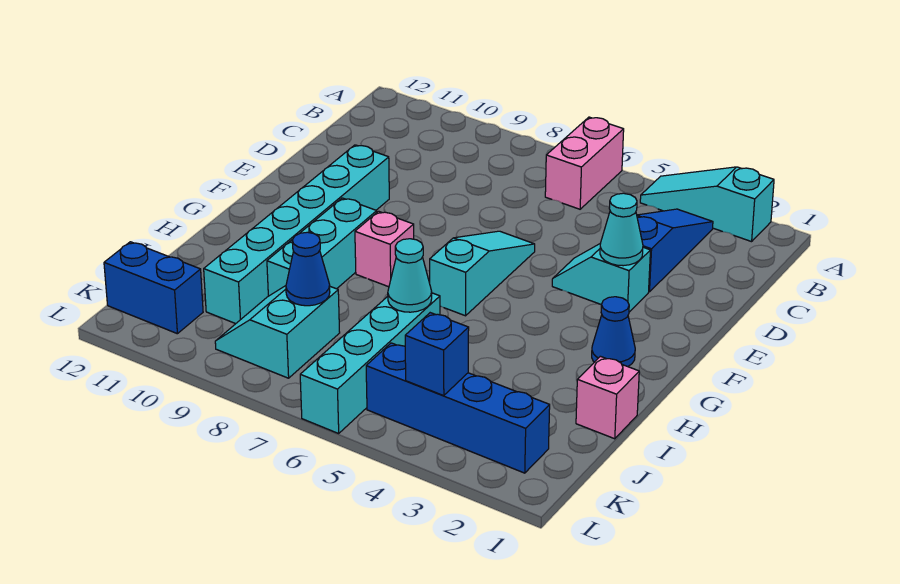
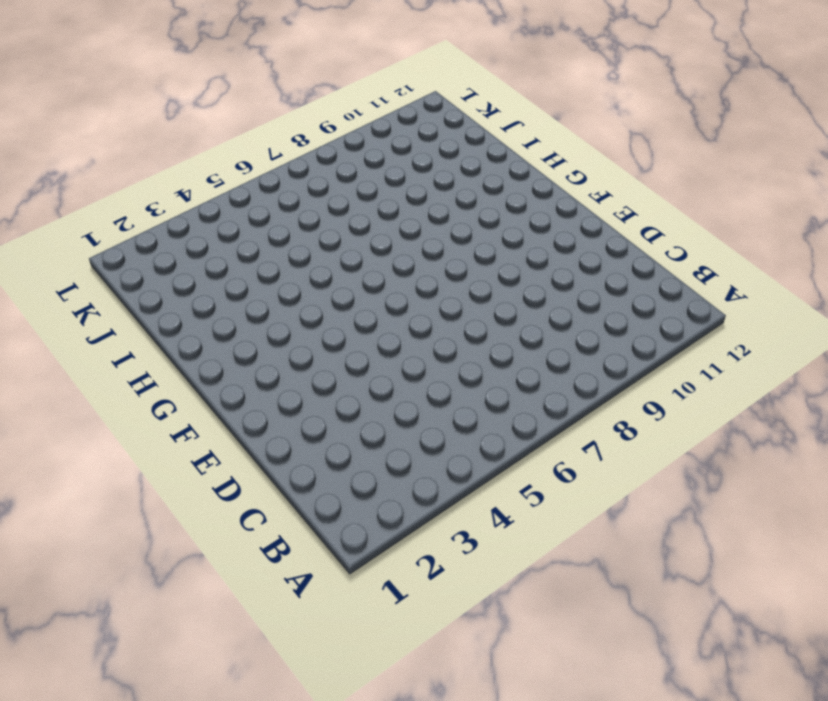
none -> cyan 1x3 slope [640,167,774,242]
none -> pink 1x2 brick [545,117,624,209]
none -> blue 1x3 slope [637,209,713,292]

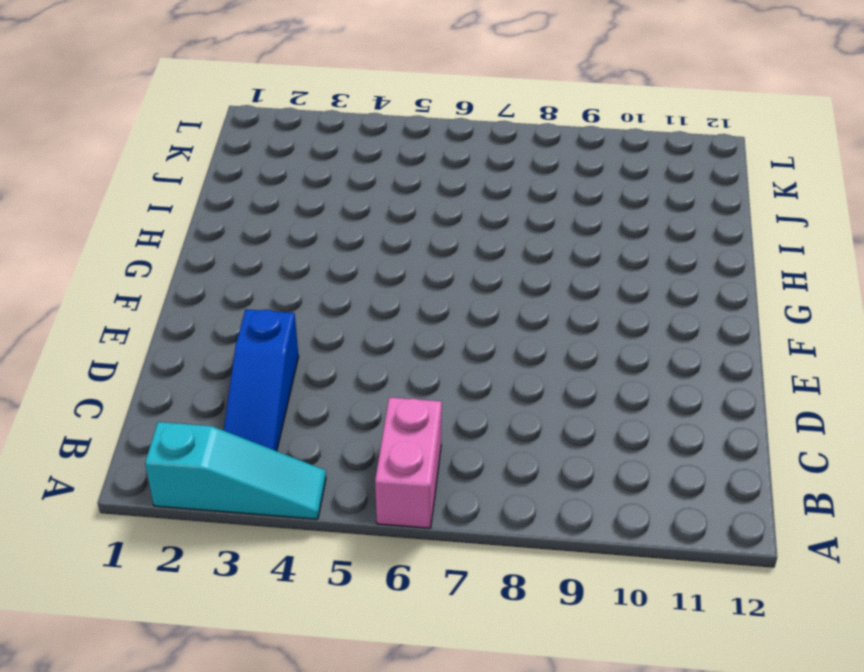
none -> cyan 1x2 slope [552,243,650,312]
none -> cyan 1x3 slope [430,231,535,316]
none -> cyan 1x6 brick [204,145,389,324]

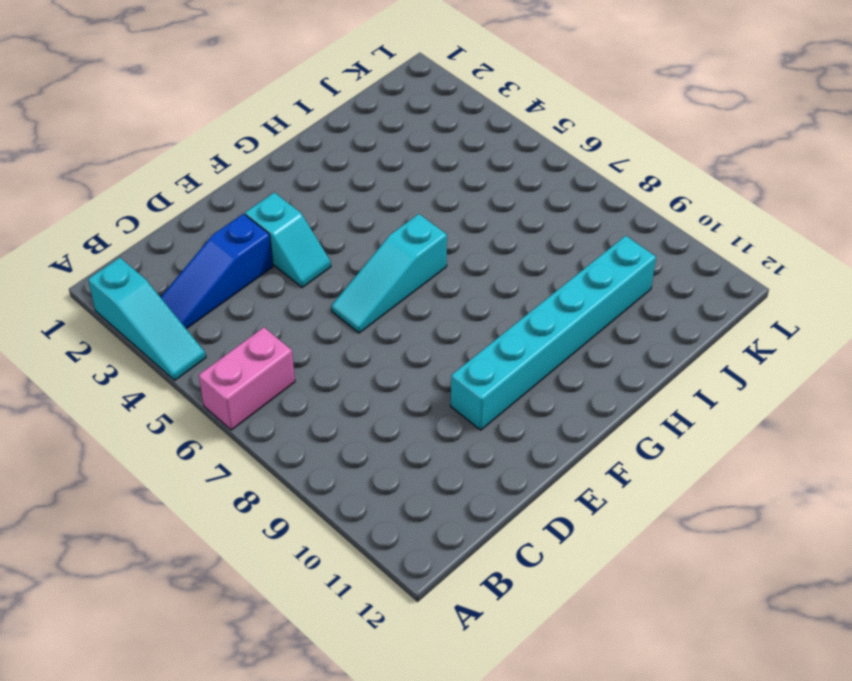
none -> blue 1x1 cone [592,297,635,367]
none -> pink 1x1 brick [355,211,414,287]
none -> cyan 1x3 brick [267,198,377,296]

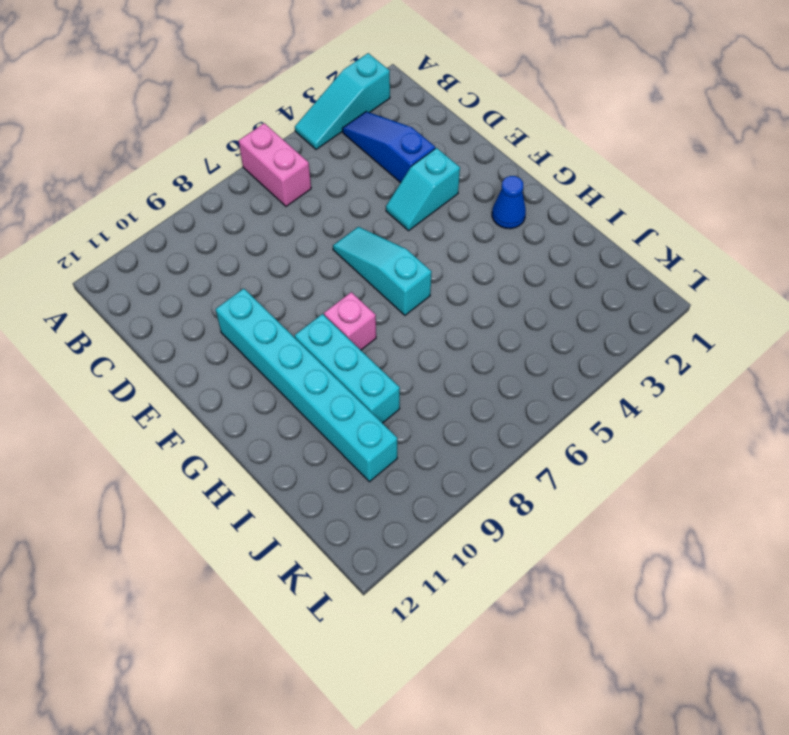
none -> pink 1x1 brick [576,356,639,439]
none -> cyan 1x4 brick [300,293,440,433]
none -> cyan 2x2 slope [215,286,340,378]

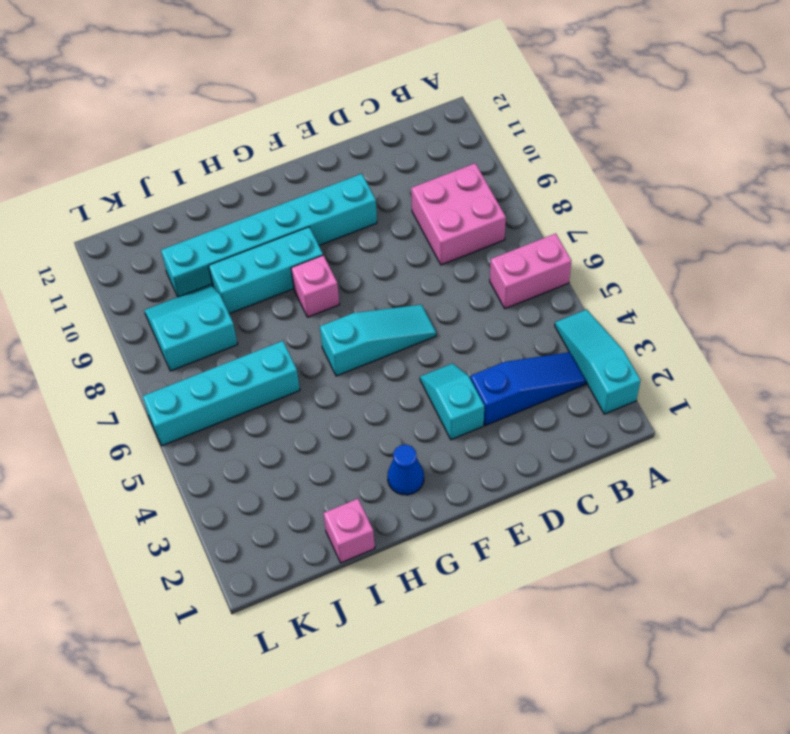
pink 2x2 brick [411,163,506,265] -> none
none -> blue 1x4 brick [366,343,550,473]
none -> blue 1x2 brick [104,242,203,334]
none -> cyan 1x1 cone [600,193,643,266]

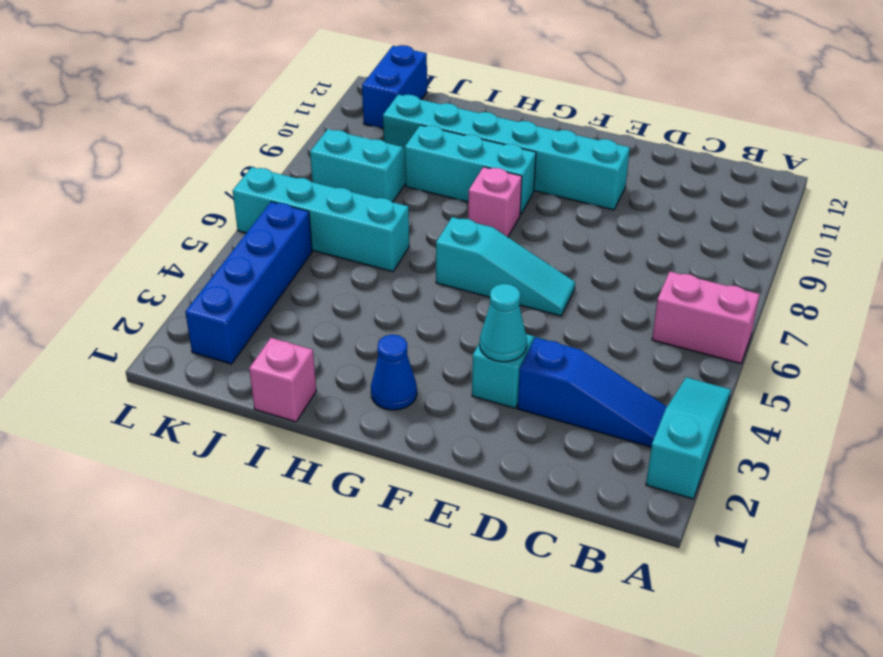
none -> cyan 1x1 cone [388,239,432,312]
none -> blue 1x1 cone [286,232,330,306]
none -> blue 1x1 brick [405,313,469,396]

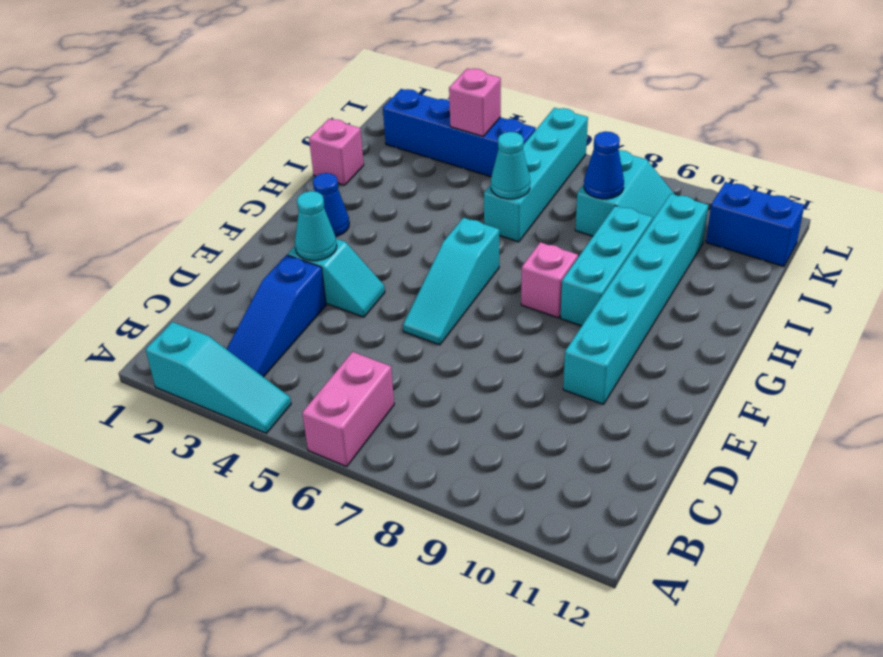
pink 1x1 brick [449,69,501,136] -> blue 1x1 brick [405,313,469,396]

